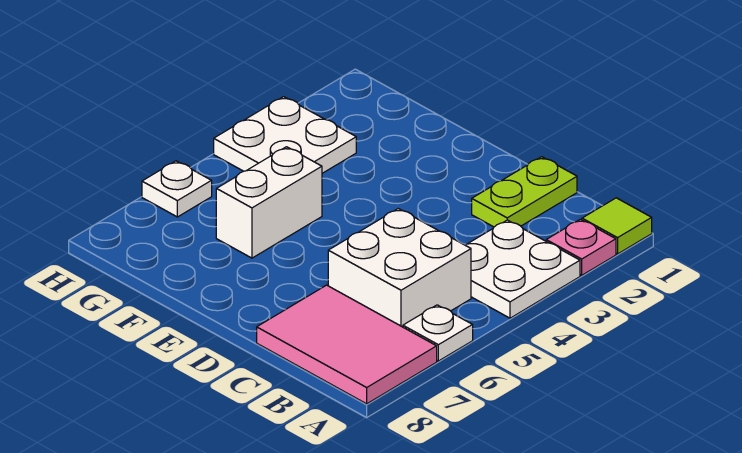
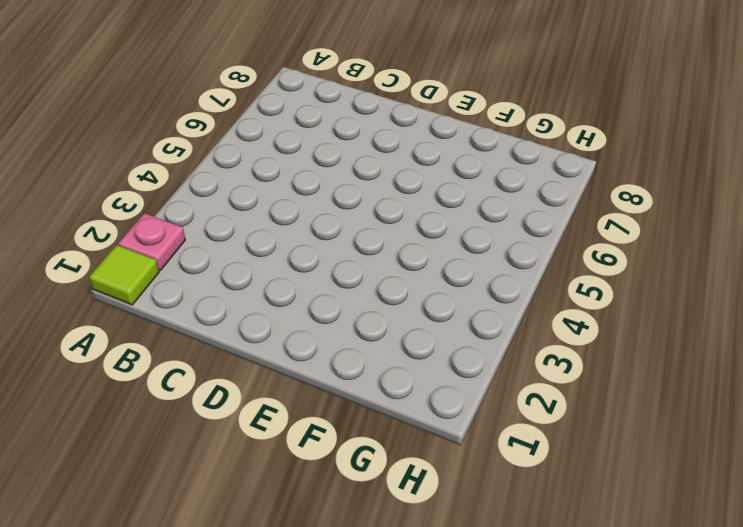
none -> white 2x2 plate [465,220,580,318]
none -> white 1x1 plate [403,305,473,361]

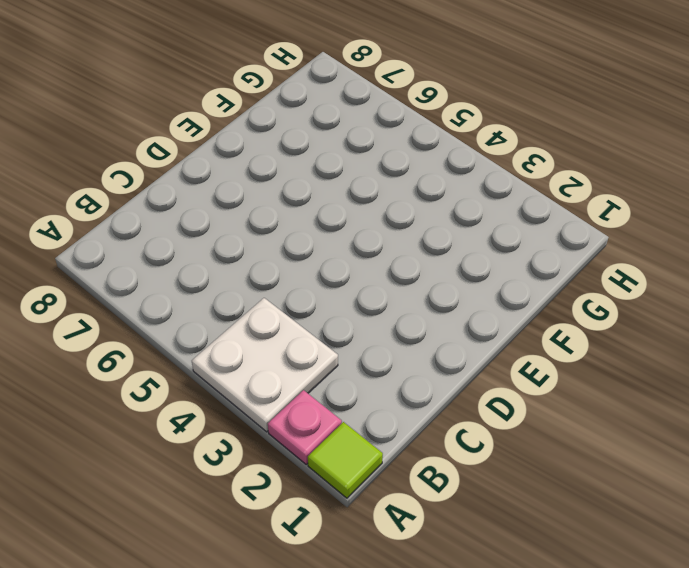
none -> white 1x1 plate [403,305,473,361]
none -> pink 2x3 tile [257,285,437,404]

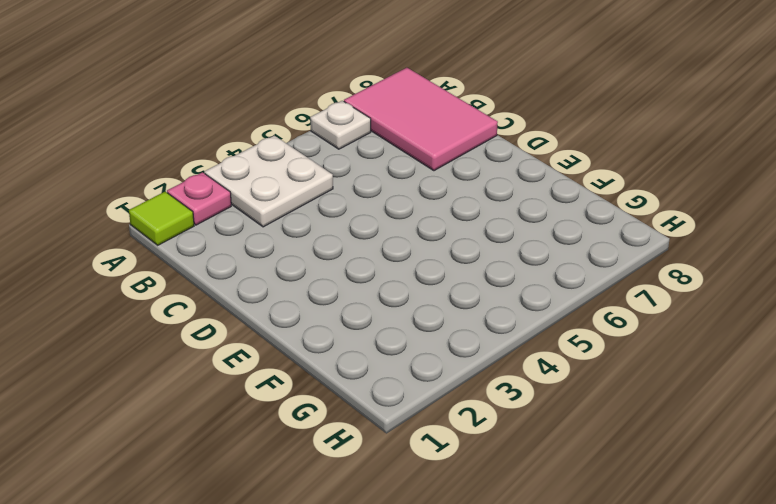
none -> white 2x2 brick [328,209,471,327]
none -> lime 1x2 plate [472,157,577,227]

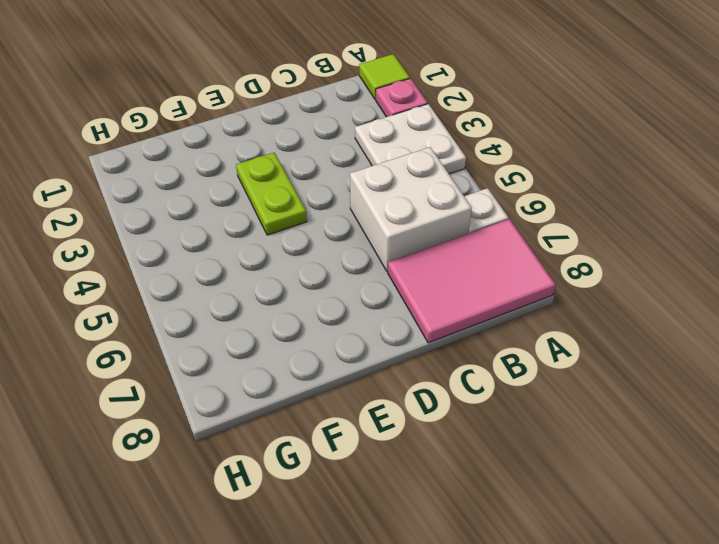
lime 1x2 plate [236,152,307,235] -> lime 1x2 plate moved to [472,157,577,227]
none -> white 1x2 brick [216,147,322,258]
none -> white 2x2 plate [214,97,356,173]

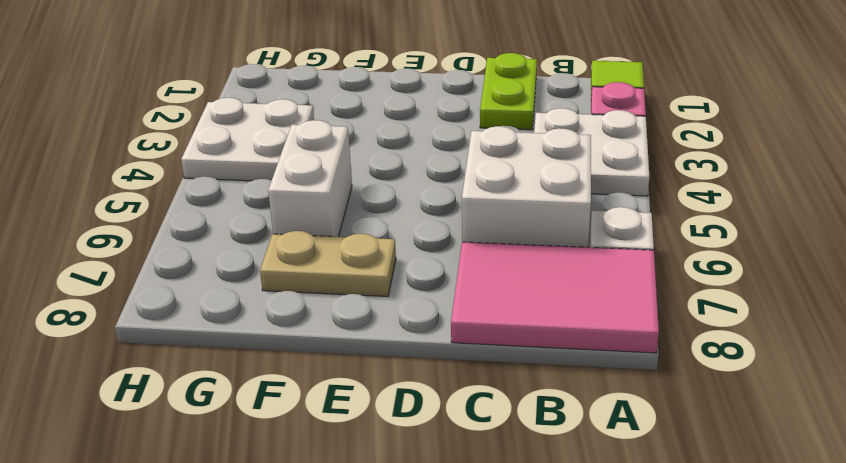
tan 1x2 plate [260,231,396,297] -> none
none -> white 1x1 plate [142,161,212,217]

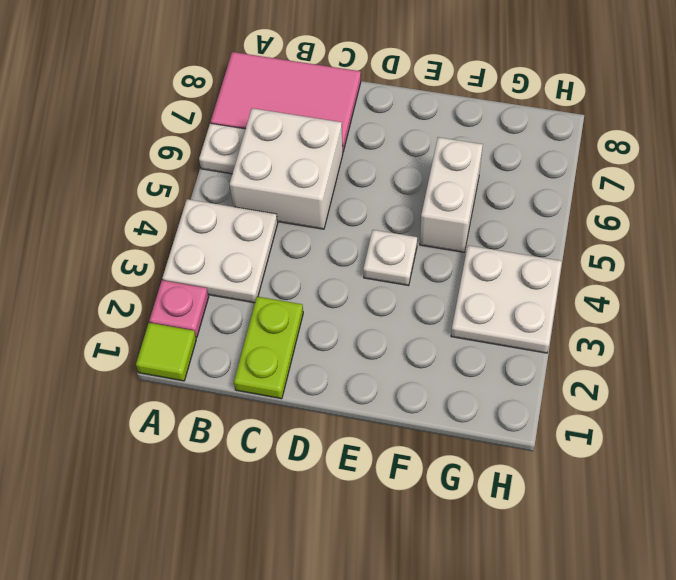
white 1x1 plate [363,230,417,286] -> white 1x1 plate moved to [142,161,212,217]

